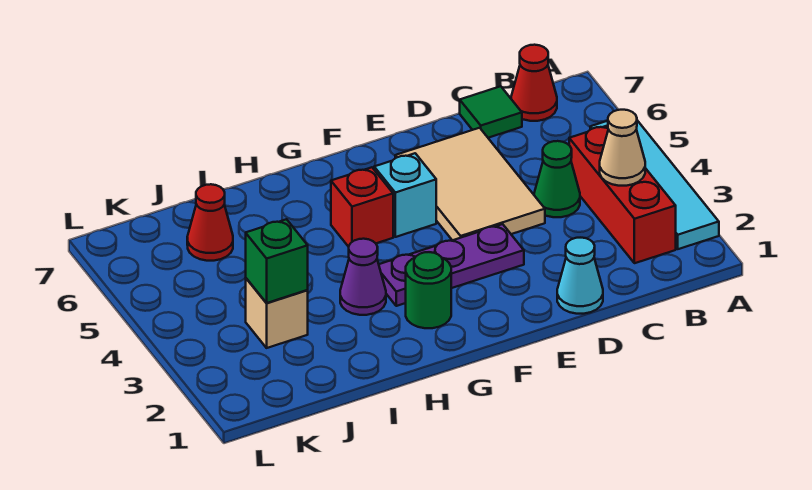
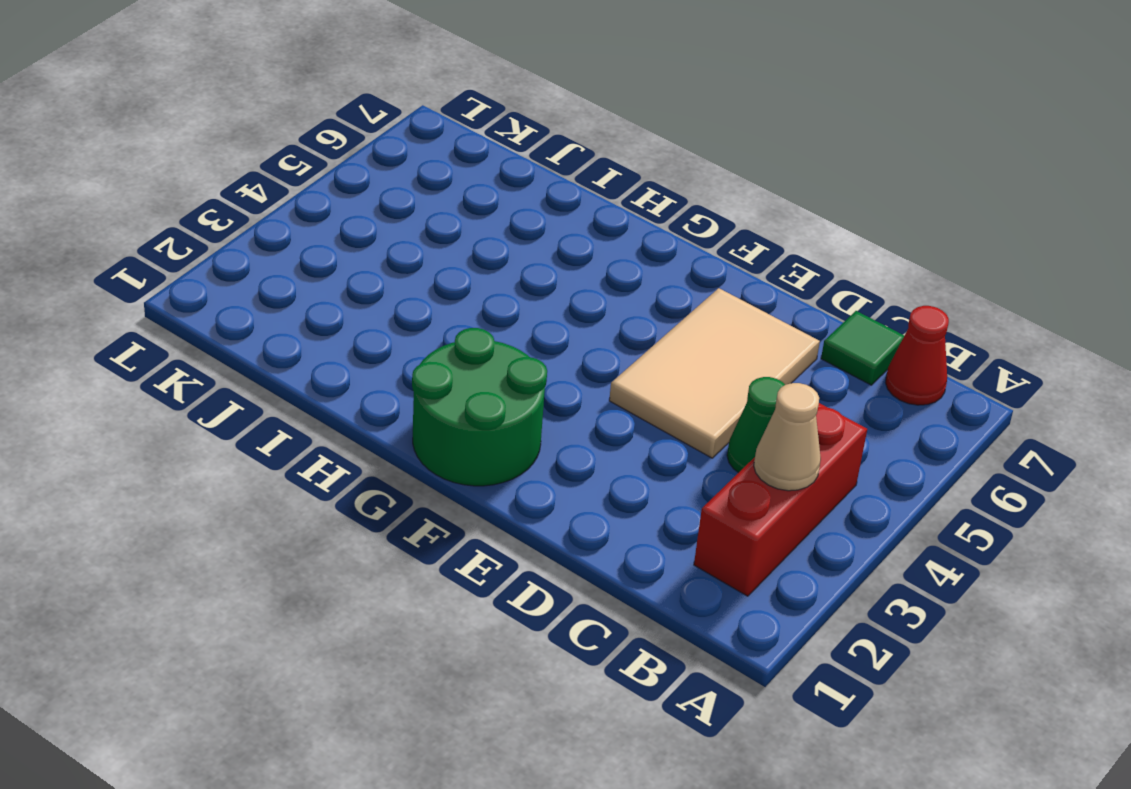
green 2x2 round brick [412,328,547,486] -> green 1x1 round brick [406,252,451,328]
none -> cyan 1x4 tile [590,120,719,249]
none -> cyan 1x1 cone [557,238,603,314]
none -> purple 1x3 plate [379,224,524,306]

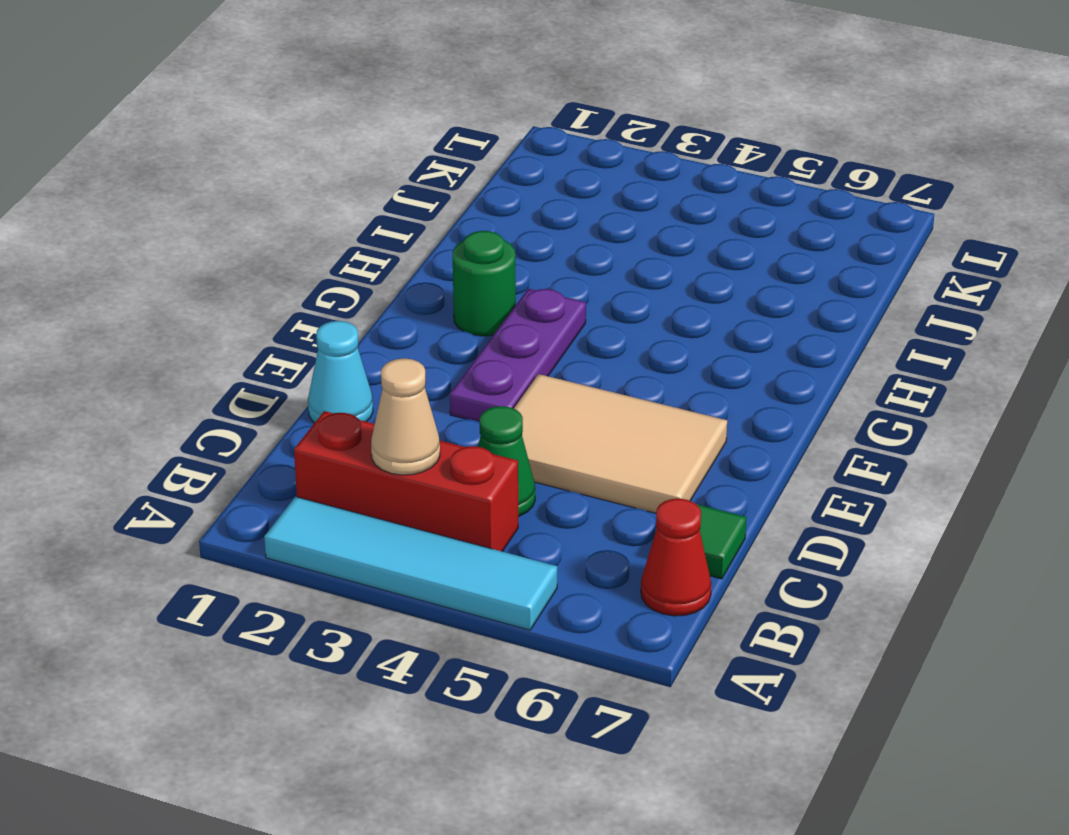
none -> cyan 1x1 brick [374,153,436,237]
none -> red 1x1 brick [331,167,393,247]
none -> purple 1x1 cone [340,239,386,315]

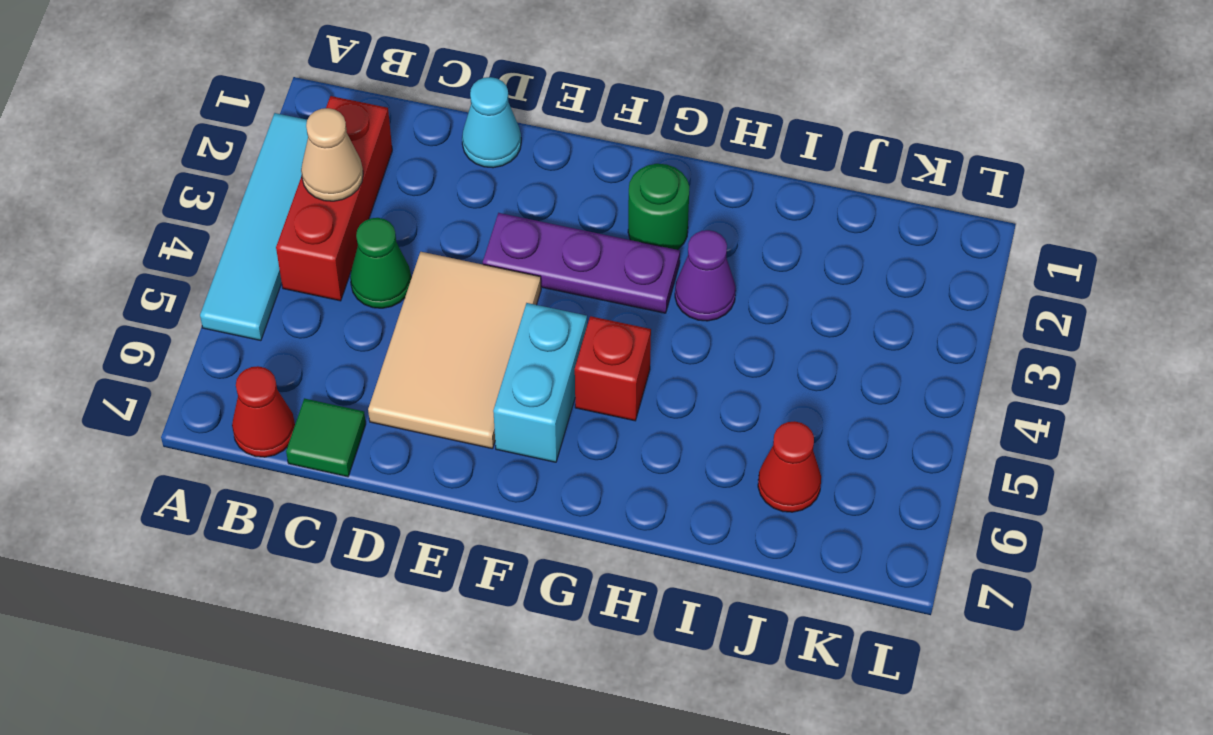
cyan 1x2 brick [493,303,587,462] -> cyan 1x1 brick [374,153,436,237]
none -> tan 1x1 brick [246,278,308,348]
none -> green 1x1 brick [246,219,308,303]

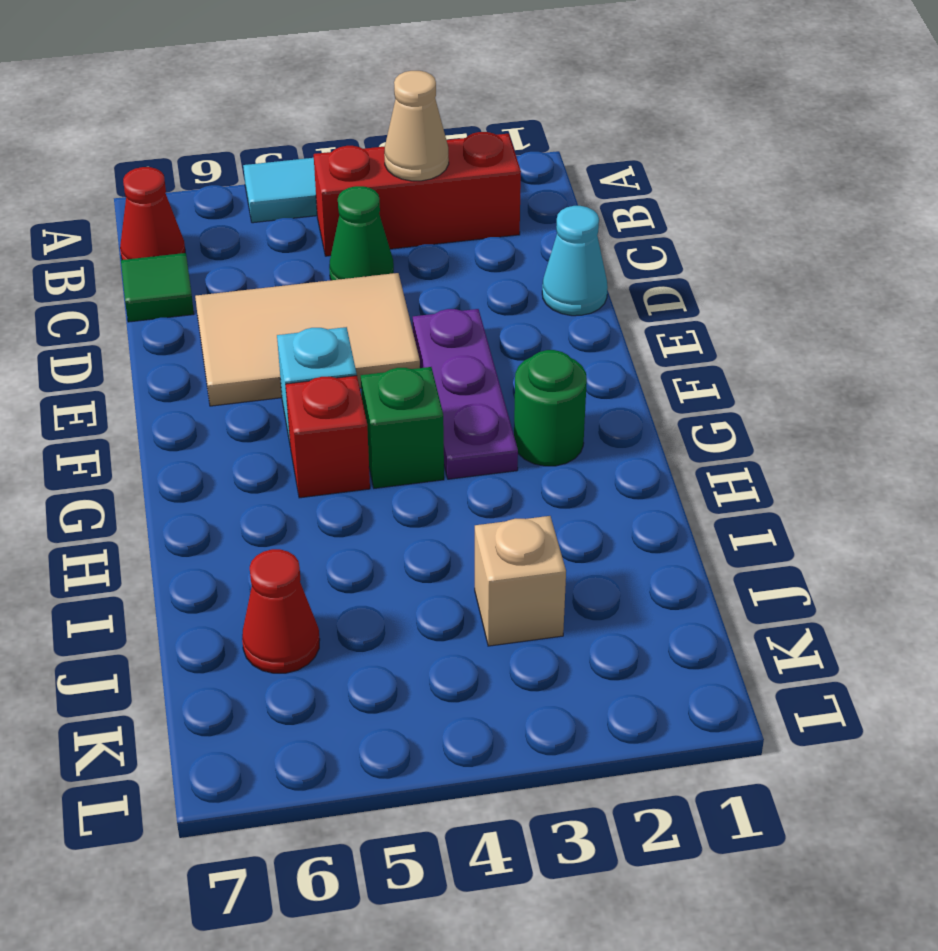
green 1x1 brick [361,367,444,488] -> green 1x1 brick moved to [246,219,308,303]
none -> purple 1x1 cone [340,239,386,315]

